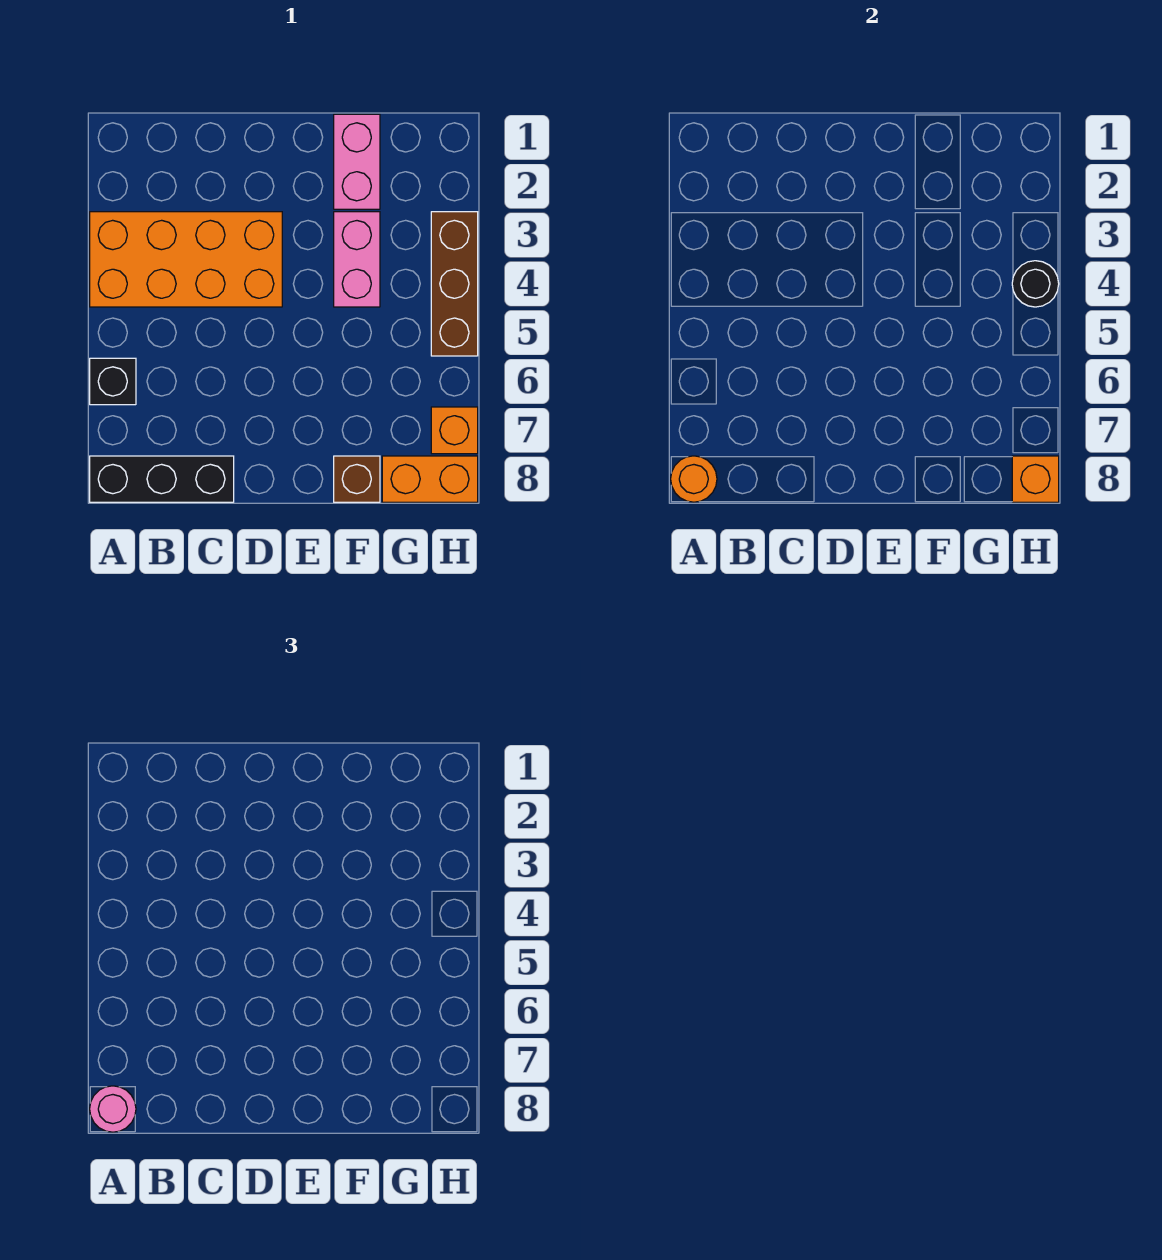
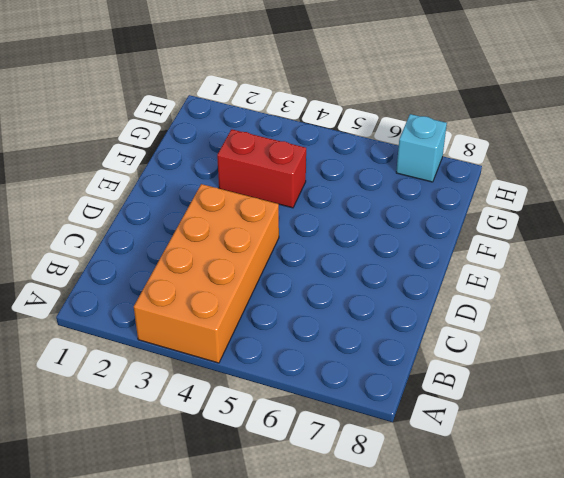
red 1x2 brick [217,129,306,208] -> pink 1x2 brick [334,212,380,307]
cyan 1x1 brick [396,114,447,182] -> orange 1x1 brick [431,407,478,454]
none -> black 1x1 brick [90,358,136,405]
none -> black 1x3 brick [90,456,234,502]
none -> pink 1x2 brick [334,114,380,209]

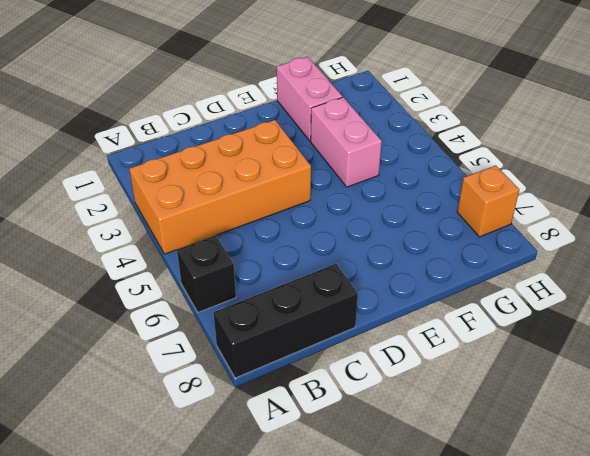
none -> brown 1x1 brick [334,456,380,502]
none -> orange 1x2 brick [382,456,478,502]
none -> brown 1x3 brick [431,212,478,356]

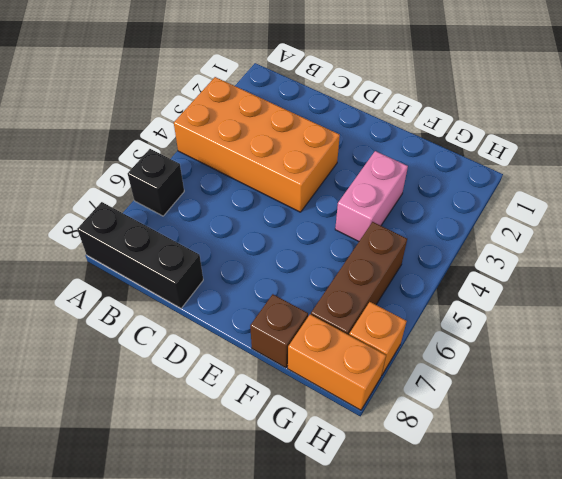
brown 1x3 brick [311,222,407,335] -> brown 1x3 brick moved to [431,212,478,356]
none -> pink 1x2 brick [334,114,380,209]
none -> orange 1x1 round brick [671,456,717,502]
none -> black 1x1 round brick [1012,261,1059,307]

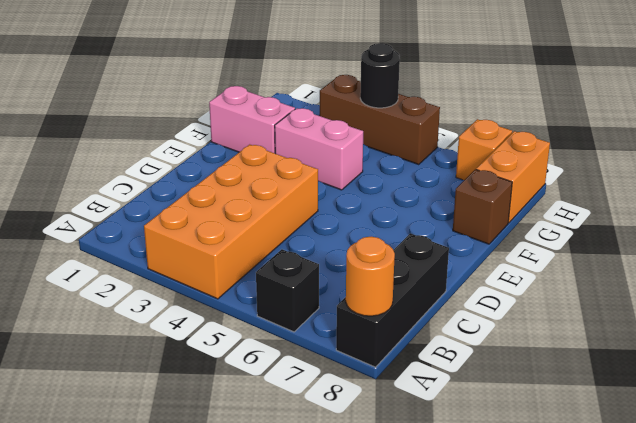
none -> orange 1x1 brick [1012,456,1059,502]
none -> pink 1x1 round brick [90,1086,136,1132]

